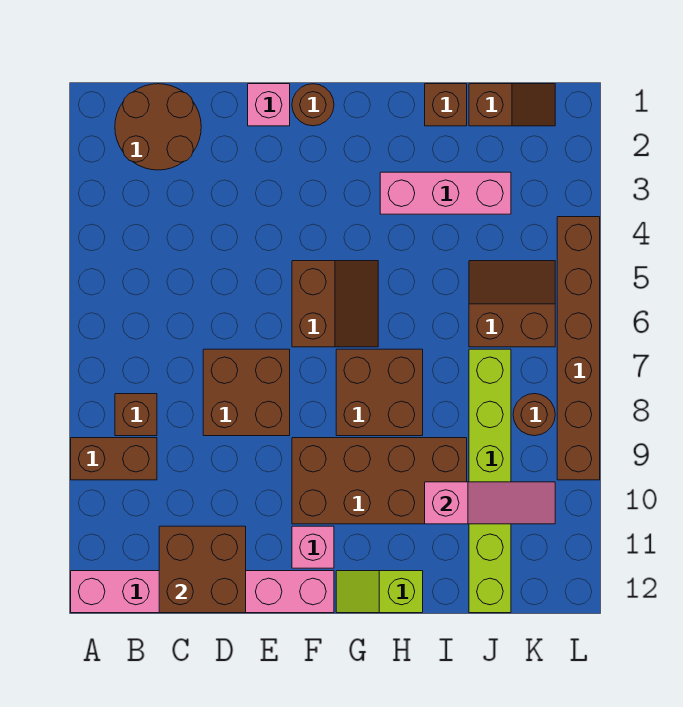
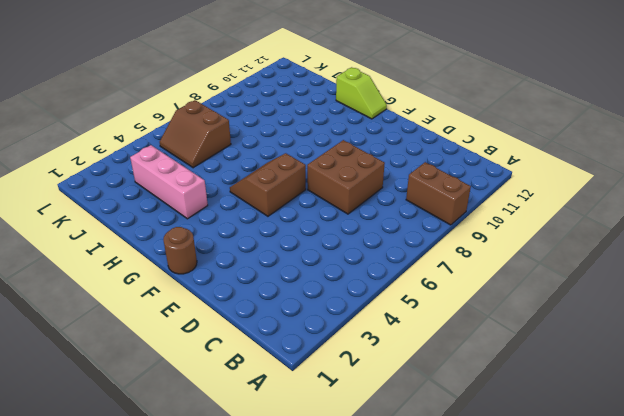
none -> pink 1x6 brick [71,571,334,613]
none -> brown 2x2 round brick [115,84,201,170]
none -> brown 1x1 brick [115,394,157,436]

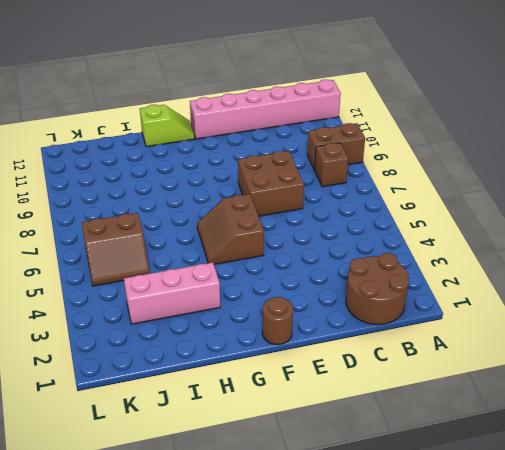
none -> pink 1x1 brick [248,84,290,126]
none -> brown 2x4 brick [292,438,467,524]
none -> pink 1x1 brick [292,526,334,568]

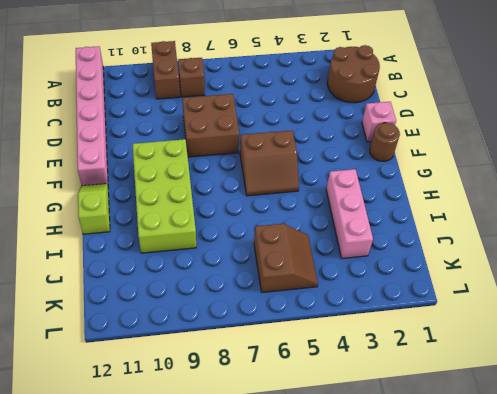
lime 2x4 brick [133,139,196,253] -> brown 2x4 brick [292,438,467,524]
none -> pink 1x1 brick [292,526,334,568]
none -> brown 2x2 brick [336,349,423,436]
none -> brown 1x1 brick [425,84,467,126]

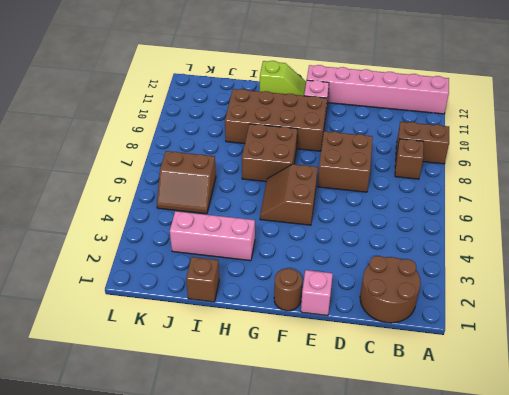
none -> brown 1x2 slope [469,84,555,126]
none -> lime 1x6 brick [469,349,511,613]
none -> brown 1x1 round brick [513,394,555,436]

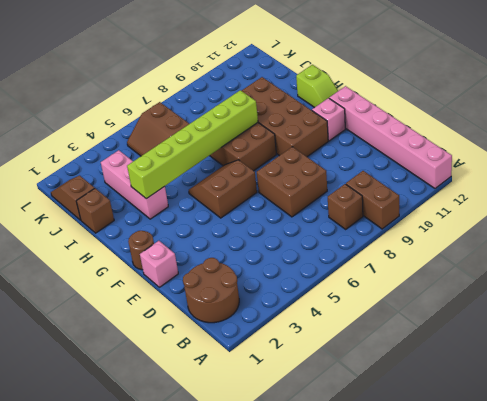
lime 1x6 brick [127,90,258,199] -> lime 1x6 brick moved to [469,349,511,613]
none -> brown 1x1 round brick [513,394,555,436]
none -> brown 1x6 brick [557,217,600,480]
none -> brown 2x2 brick [159,526,246,613]

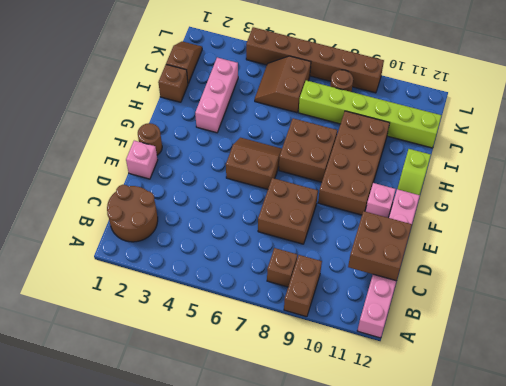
none -> pink 1x3 slope [425,482,555,524]

